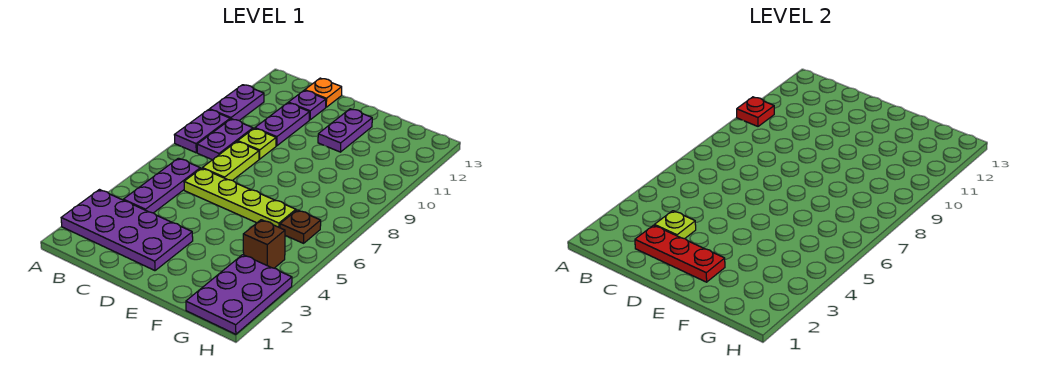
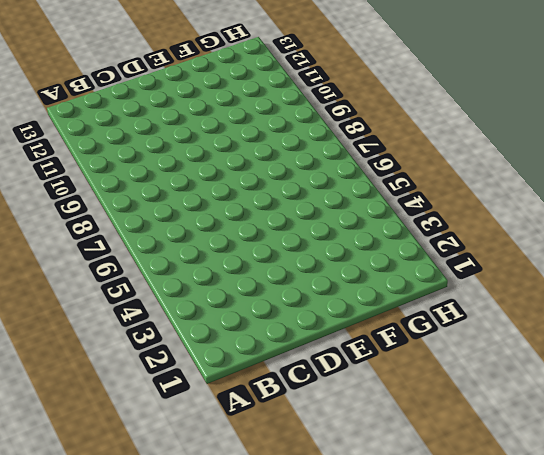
none -> purple 2x4 plate [61,190,193,271]
none -> purple 1x2 plate [175,109,230,153]
none -> purple 1x2 plate [210,85,264,121]

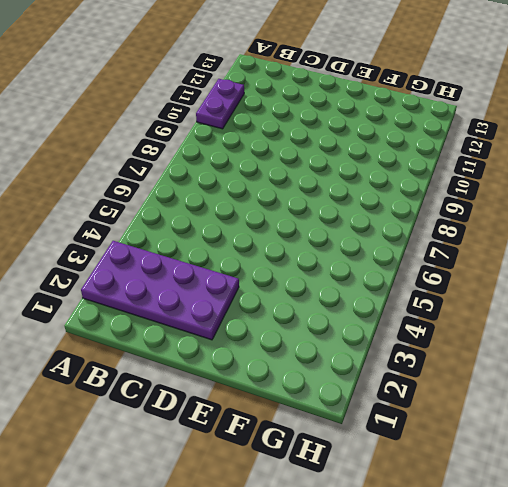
none -> purple 1x2 plate [175,109,230,153]
none -> purple 1x3 plate [123,158,200,213]
none -> purple 1x2 plate [197,119,253,160]

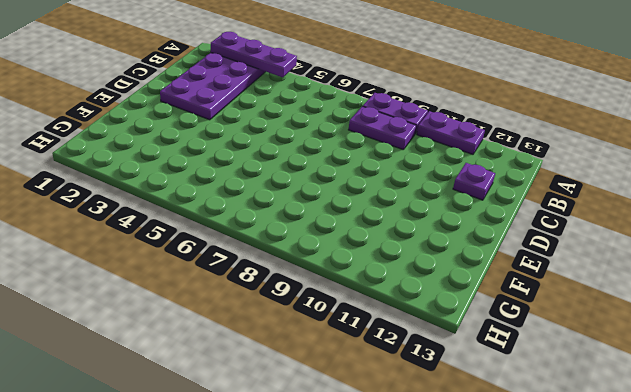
purple 1x3 plate [211,32,297,77] -> purple 1x3 plate moved to [123,158,200,213]
none -> lime 1x4 plate [184,168,296,228]
none -> lime 1x2 plate [202,141,259,181]
none -> lime 1x1 plate [238,128,276,159]

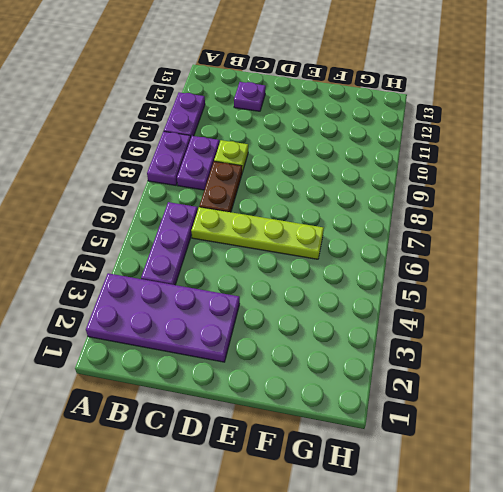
brown 1x2 plate [199,161,242,212] -> lime 1x2 plate [202,141,259,181]
none -> purple 1x2 plate [255,103,310,146]
none -> orange 1x1 plate [305,78,342,107]
none -> purple 1x2 plate [318,109,372,152]

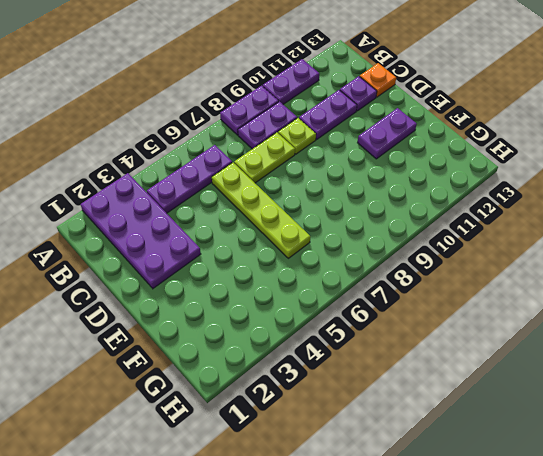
none -> purple 2x3 plate [186,255,292,334]
none -> brown 1x1 brick [243,220,285,268]
none -> brown 1x1 plate [280,210,321,243]

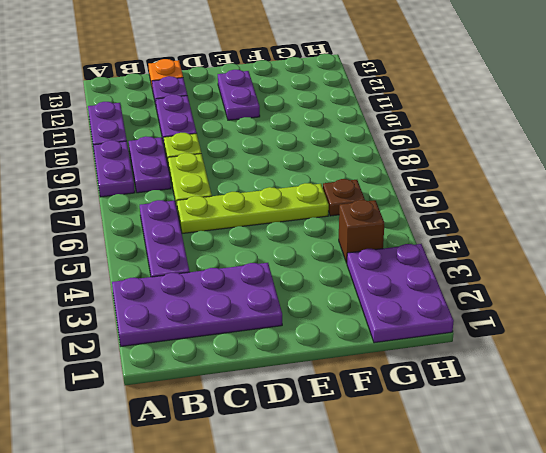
none -> red 1x1 plate [737,97,774,126]
none -> red 1x3 plate [635,225,725,282]
none -> lime 1x1 plate [655,211,696,239]

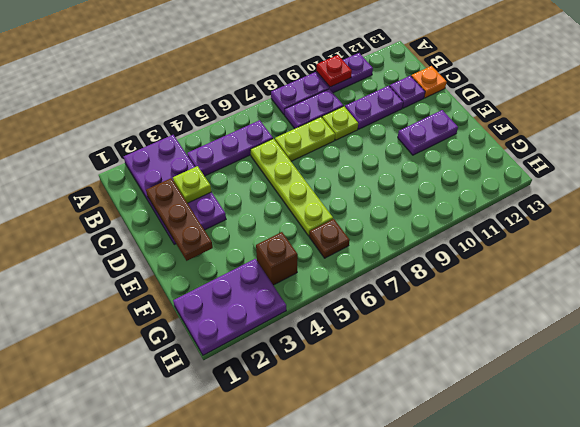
brown 1x3 plate [146,178,213,261] -> red 1x3 plate [635,225,725,282]

